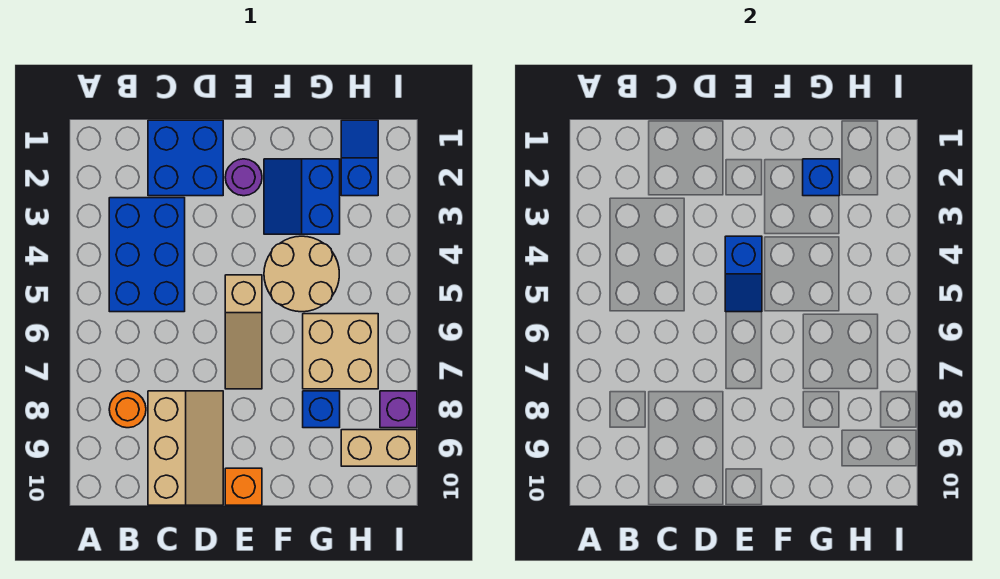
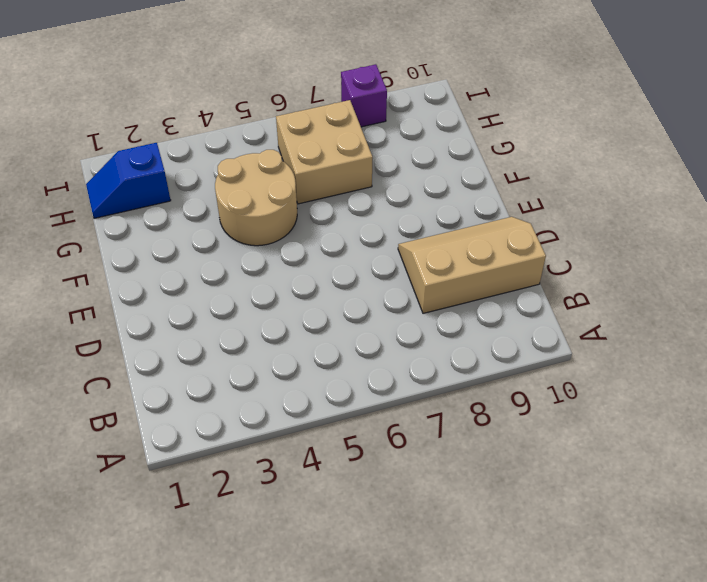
none -> blue 2x3 brick [109,198,185,312]
none -> orange 1x1 round brick [109,391,146,428]
none -> blue 2x2 brick [148,120,223,196]

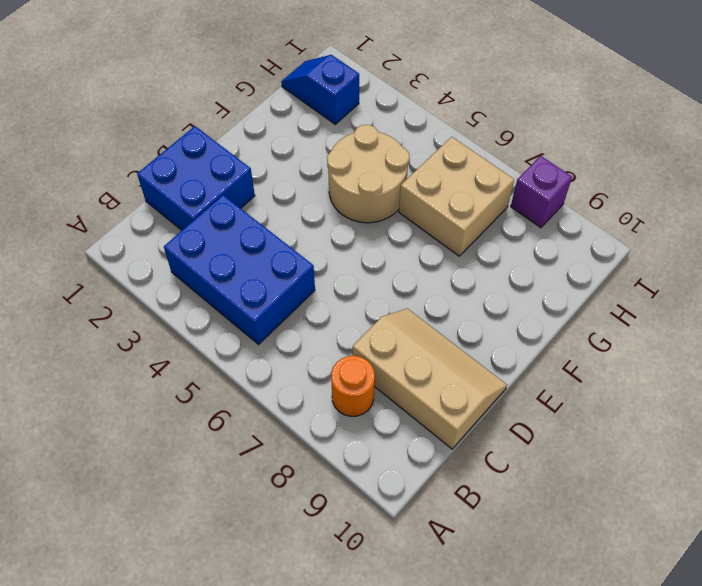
none -> purple 1x1 round brick [225,159,262,196]
none -> tan 1x3 slope [225,275,262,389]
none -> orange 1x1 brick [225,468,262,505]

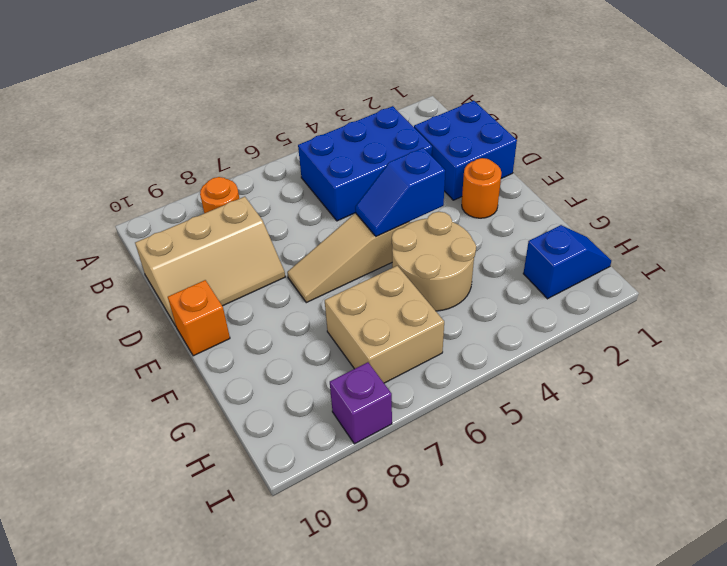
orange 1x1 round brick [462,158,501,218] -> purple 1x1 round brick [225,159,262,196]
none -> blue 2x2 slope [264,159,340,234]
none -> blue 1x1 brick [303,391,340,428]
none -> tan 1x2 brick [341,430,417,466]

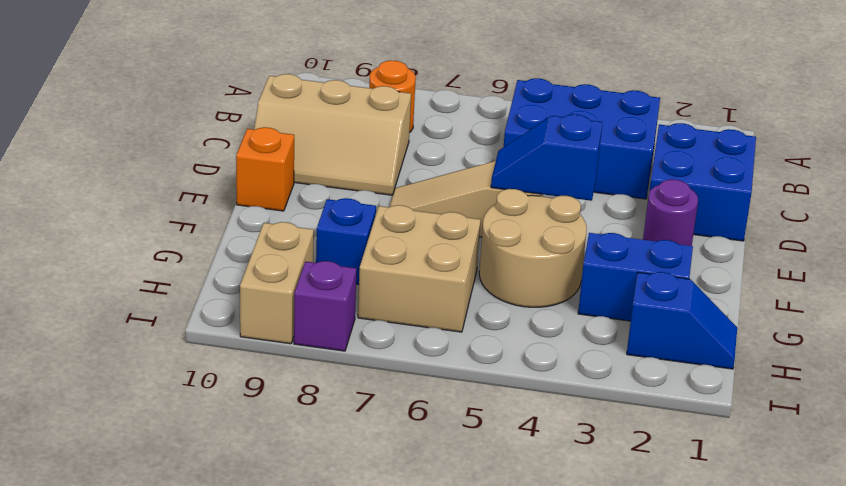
none -> blue 1x1 brick [803,159,840,196]

